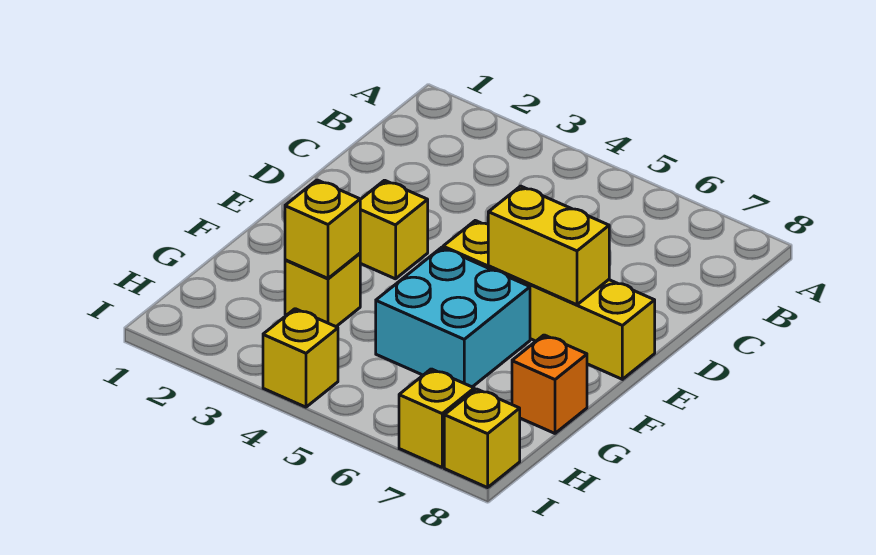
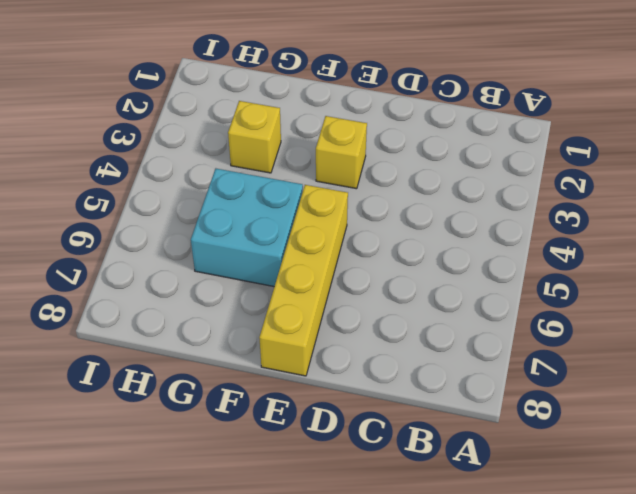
none -> orange 1x1 brick [512,335,587,433]
none -> yellow 1x1 brick [263,309,338,407]

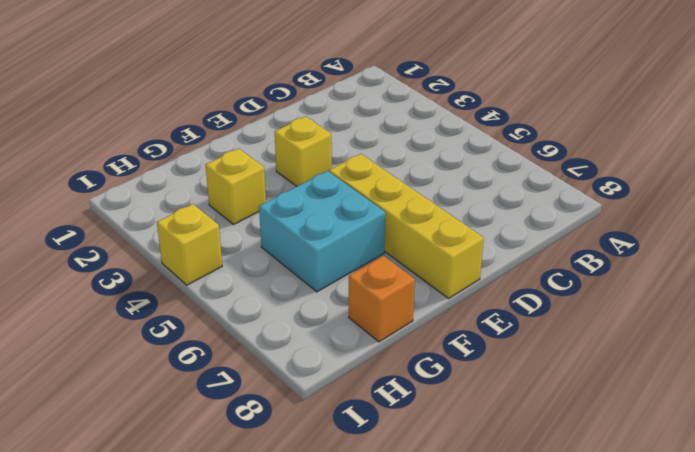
none -> yellow 1x1 brick [399,369,474,467]
none -> yellow 1x1 brick [444,389,520,488]

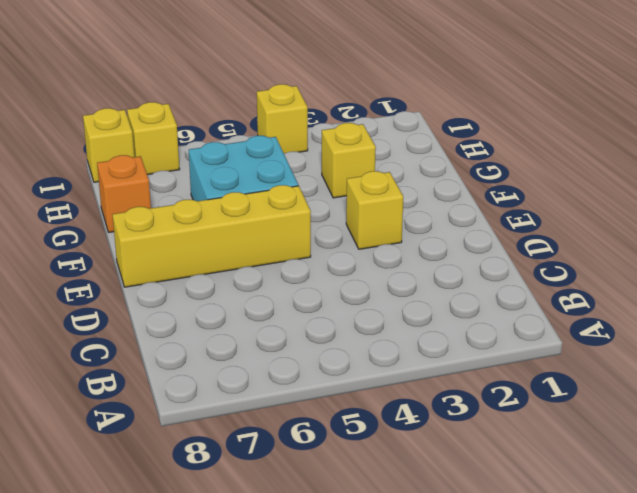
none -> yellow 1x2 brick [488,186,609,305]
none -> yellow 1x1 brick [285,180,360,278]

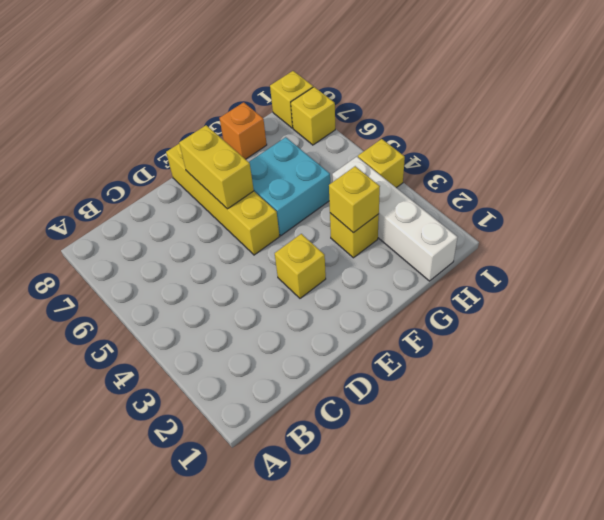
white 1x4 brick [332,157,458,281] -> none

